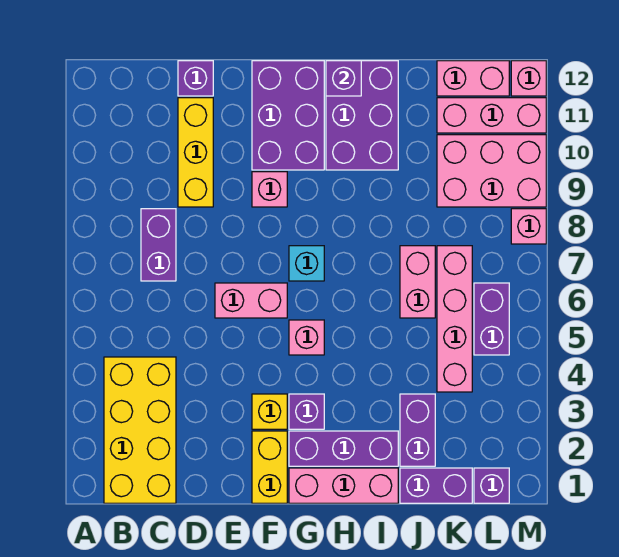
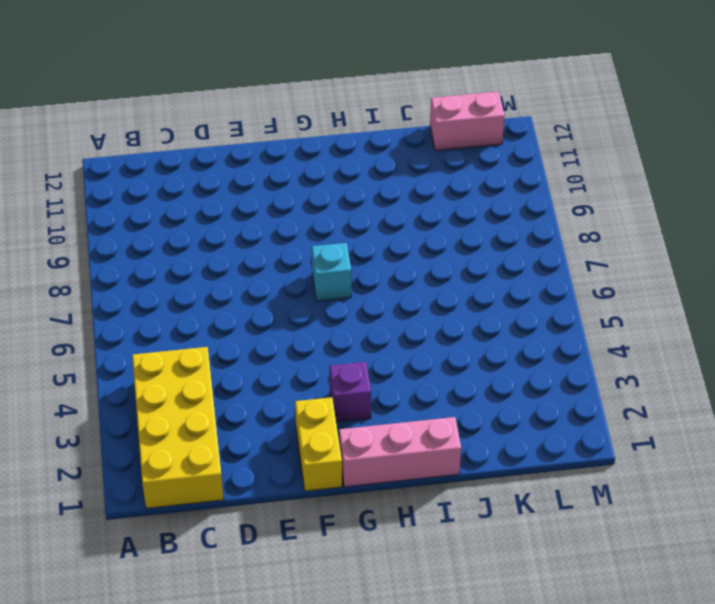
none -> purple 1x2 brick [141,209,176,281]
none -> yellow 1x3 brick [178,98,213,207]
none -> purple 1x1 brick [178,61,213,96]

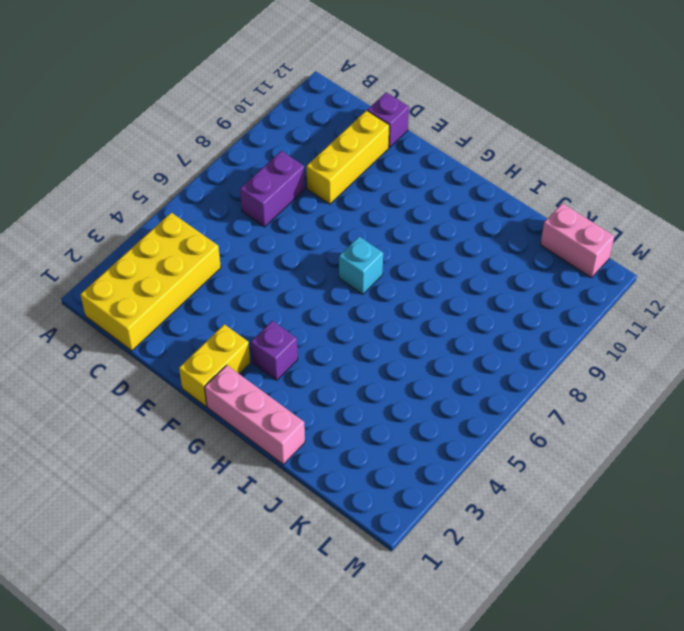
none -> pink 1x2 brick [215,283,287,318]
none -> yellow 1x1 brick [252,394,287,429]
none -> pink 1x1 brick [252,172,287,207]

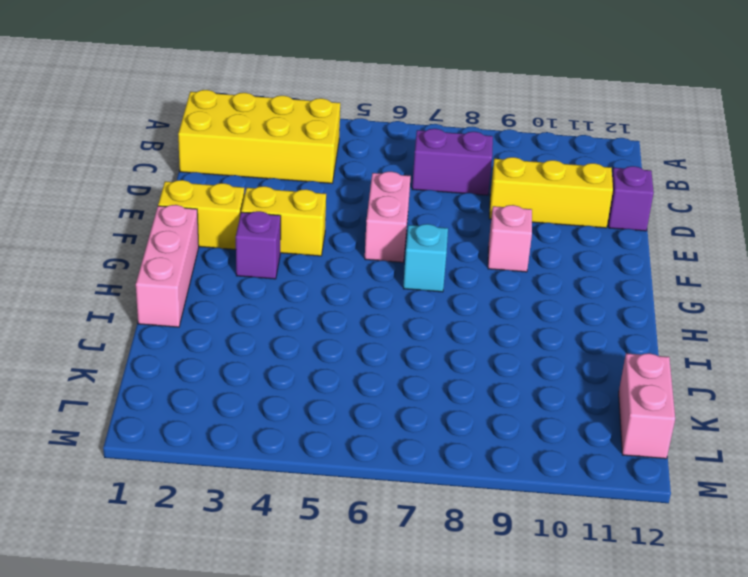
yellow 1x2 brick [241,186,326,256] -> yellow 1x1 brick [252,394,287,429]
none -> purple 2x3 brick [252,61,324,170]
none -> purple 1x3 brick [289,431,398,466]
none -> pink 1x1 brick [289,320,324,355]

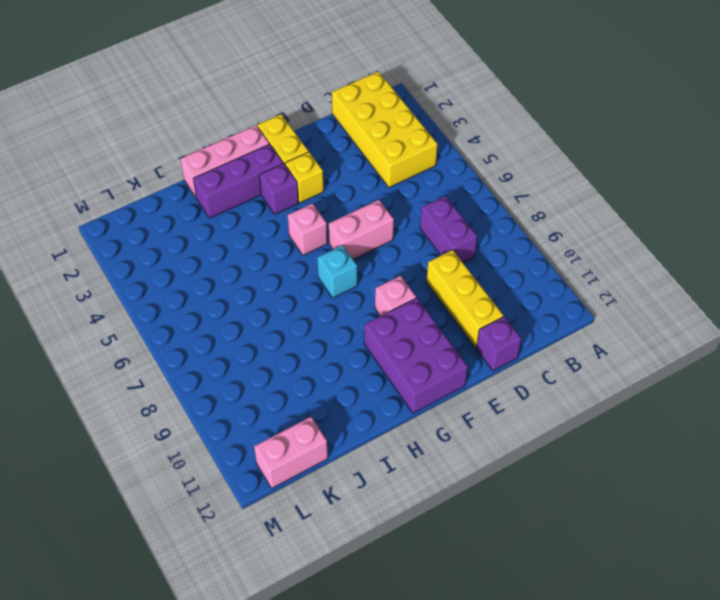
none -> purple 2x3 brick [326,61,398,170]
none -> purple 1x2 brick [400,468,472,503]
none -> purple 1x2 brick [400,394,435,466]

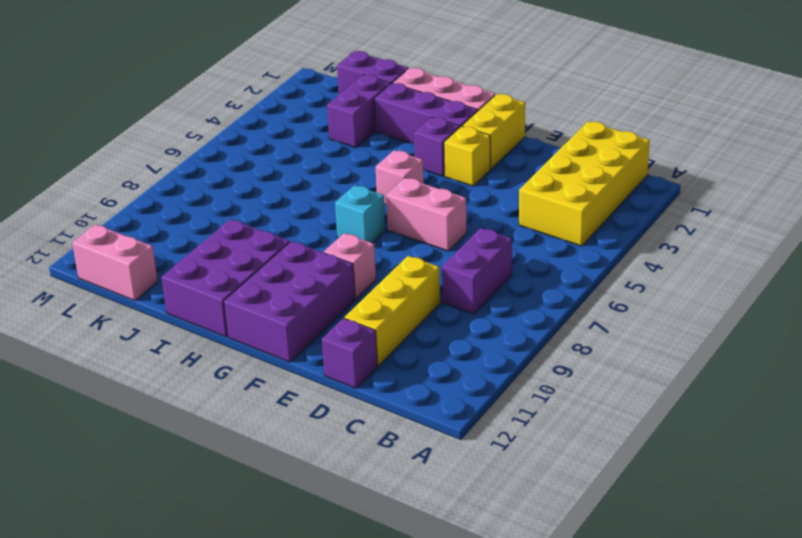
none -> pink 1x2 brick [400,246,435,318]
none -> pink 1x4 brick [437,246,472,392]
none -> pink 2x3 brick [437,135,546,207]

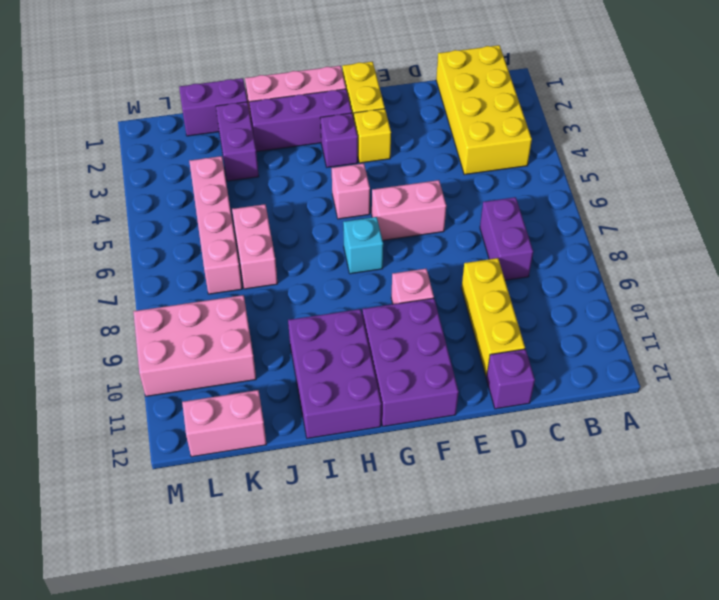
none -> pink 1x3 brick [437,98,546,133]
none -> purple 1x1 brick [474,468,509,503]
none -> purple 1x2 brick [474,283,509,355]

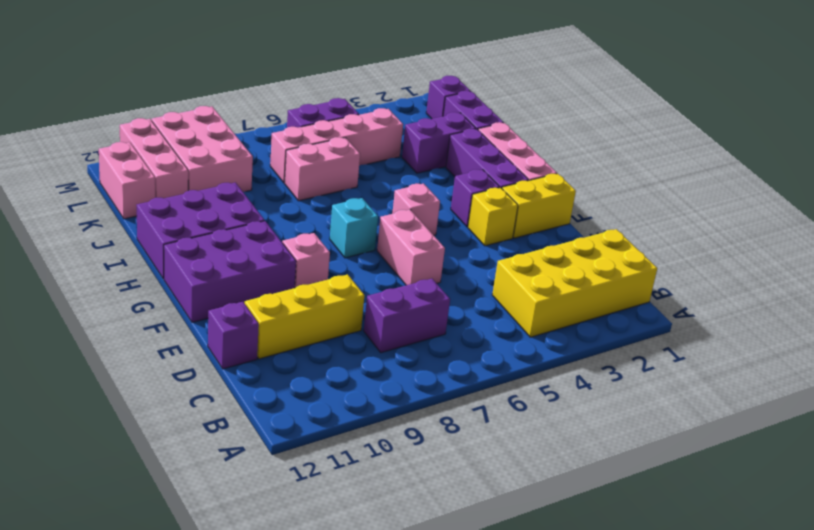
none -> pink 1x1 brick [511,209,546,244]
none -> pink 1x1 brick [511,61,546,96]
none -> purple 1x1 brick [326,61,361,96]

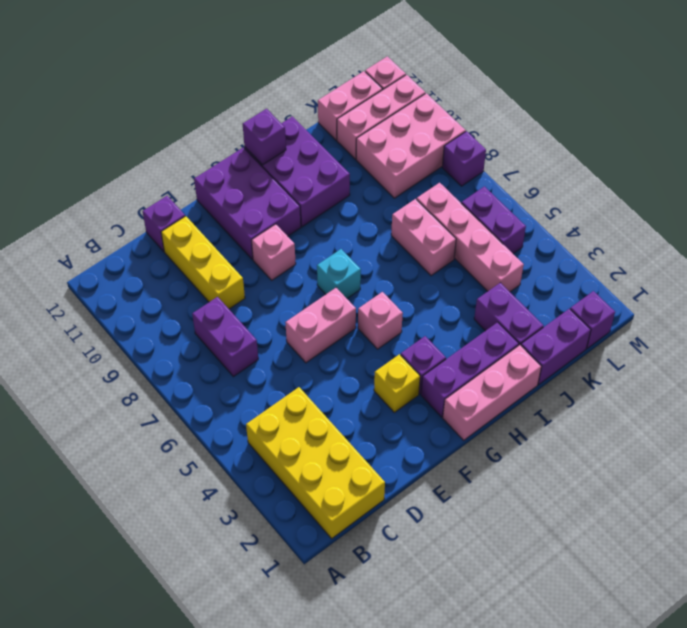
purple 1x1 brick [442,131,486,186] -> pink 1x1 brick [511,209,546,244]
none -> yellow 1x2 brick [252,431,287,503]

